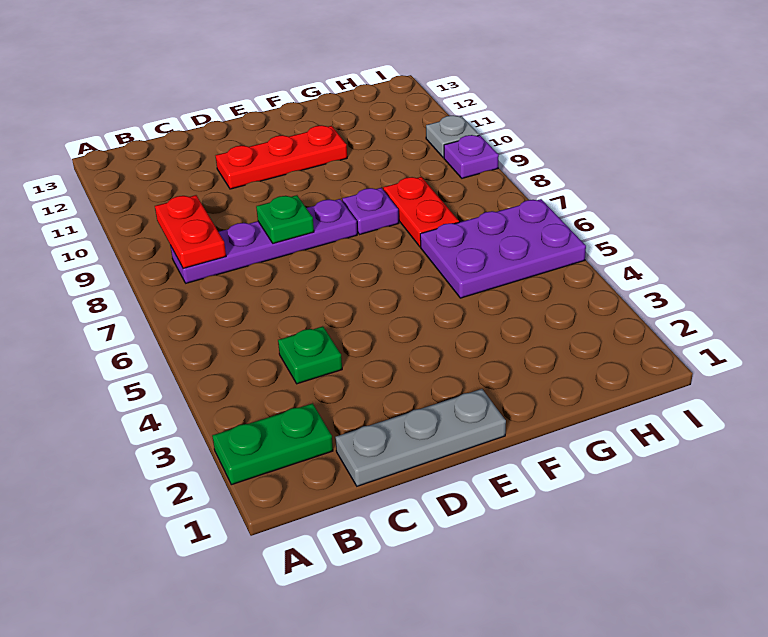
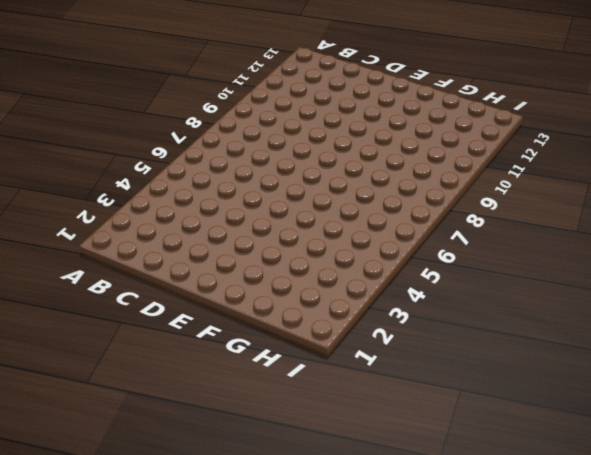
none -> green 1x2 plate [212,403,333,485]
none -> purple 1x4 plate [171,199,357,283]
none -> grey 1x3 plate [335,389,506,486]

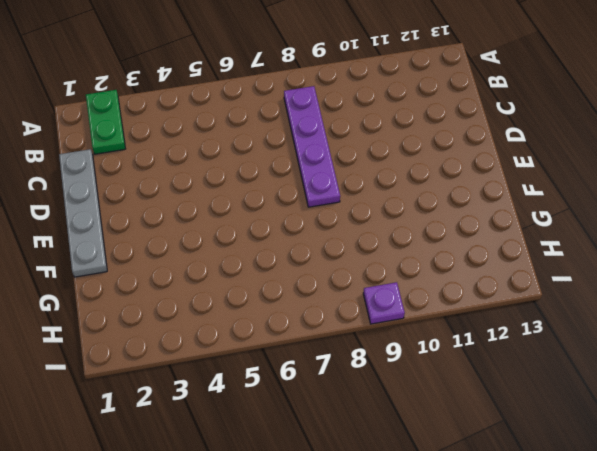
grey 1x4 plate [59,149,107,277] -> grey 1x3 plate [335,389,506,486]
none -> green 1x1 plate [278,326,342,384]
none -> red 1x3 plate [216,125,347,189]
none -> purple 1x1 plate [342,188,399,235]

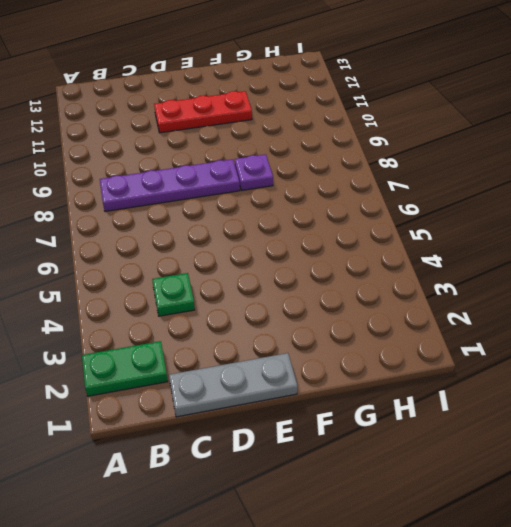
none -> purple 2x3 plate [420,199,586,298]
none -> red 1x2 plate [383,177,459,247]
none -> purple 1x1 plate [444,135,499,178]

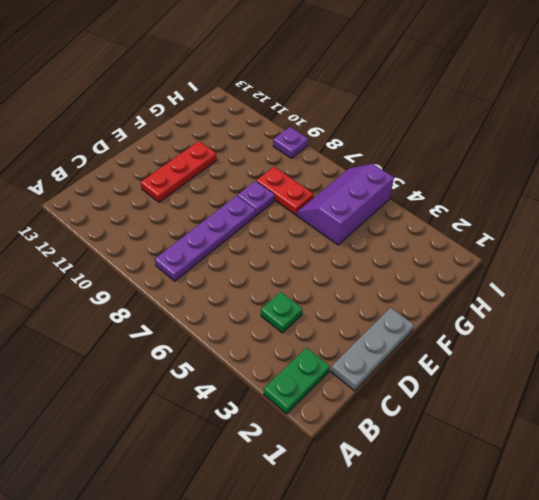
purple 2x3 slope [297,164,394,245] -> purple 2x3 plate [420,199,586,298]
none -> grey 1x1 plate [426,115,479,158]
none -> red 1x2 plate [155,195,226,268]
none -> green 1x1 plate [256,195,314,243]

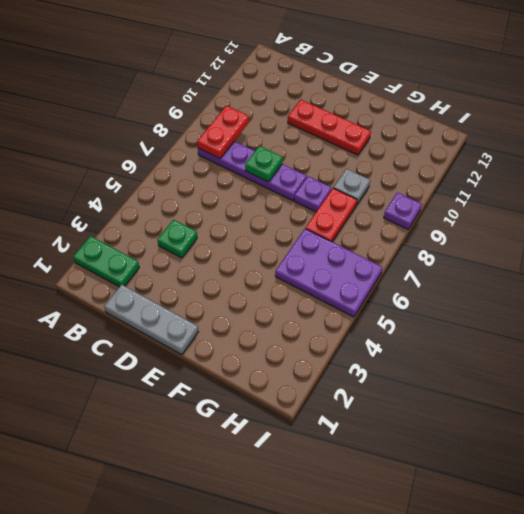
grey 1x1 plate [334,169,370,205] -> grey 1x1 plate moved to [426,115,479,158]

